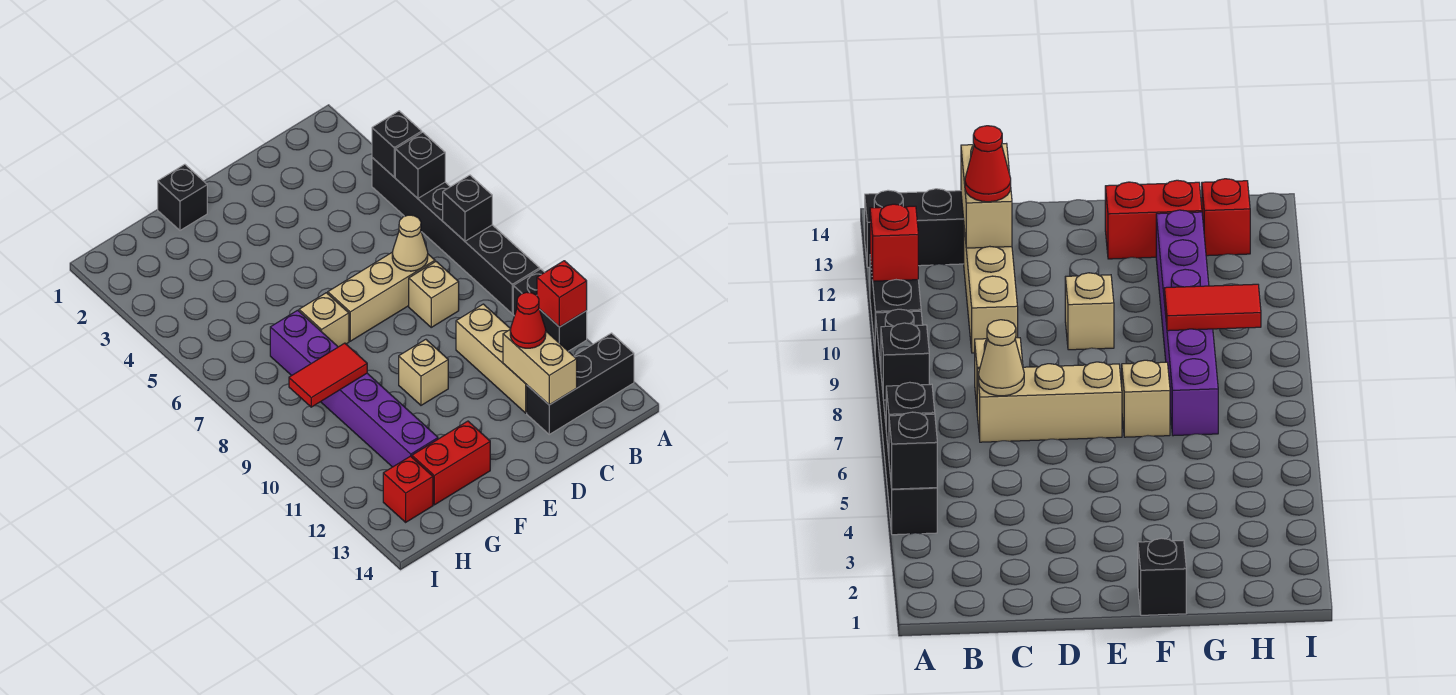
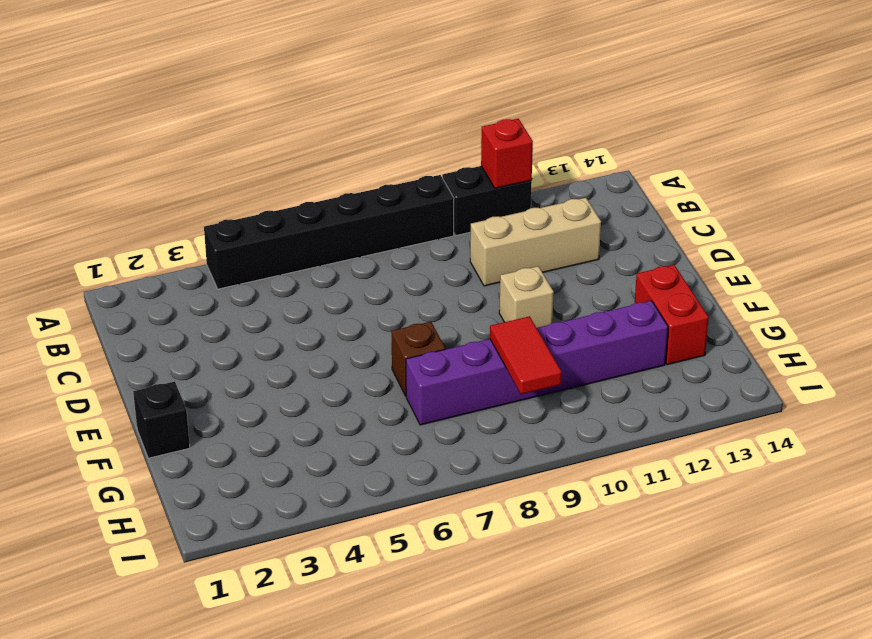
brown 1x1 brick [391,322,445,396] -> tan 1x1 brick [299,293,349,347]
none -> black 1x3 brick [527,333,634,434]
none -> tan 1x3 brick [328,252,435,341]
none -> tan 1x1 brick [409,262,459,327]

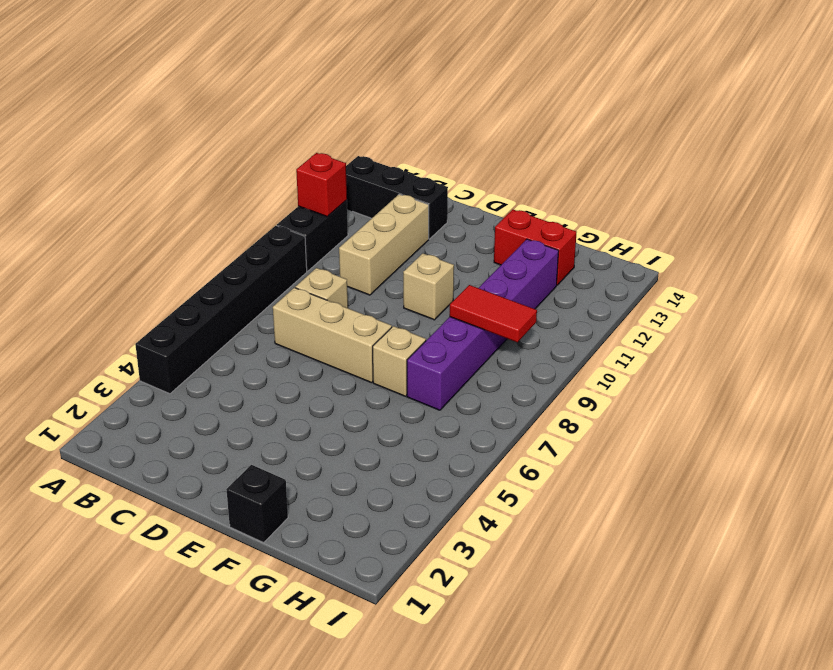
none -> red 1x1 brick [383,456,433,522]
none -> black 1x1 brick [372,111,422,177]
none -> black 1x1 brick [395,132,445,198]

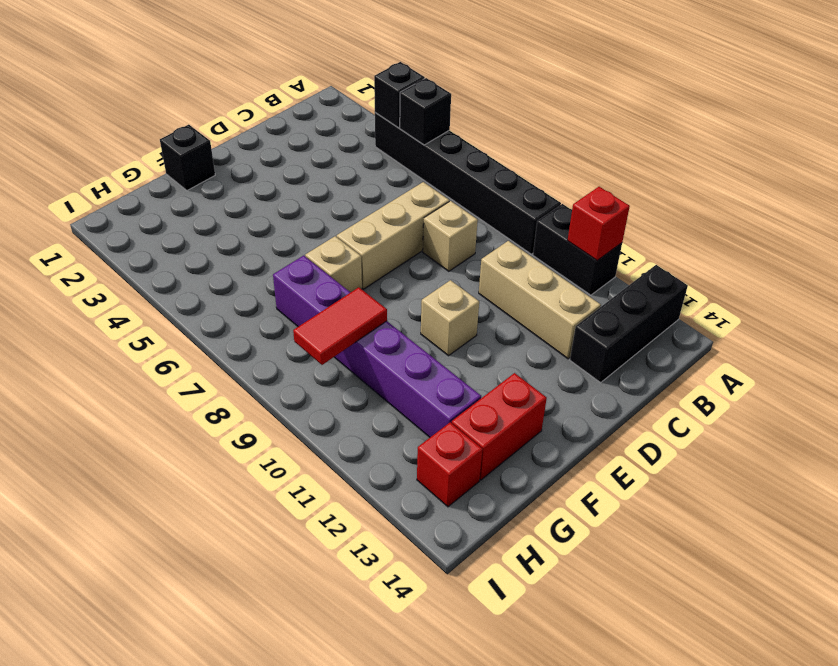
none -> black 1x1 brick [443,175,492,241]
none -> tan 1x1 cone [392,215,428,271]
none -> tan 1x2 brick [503,329,577,405]

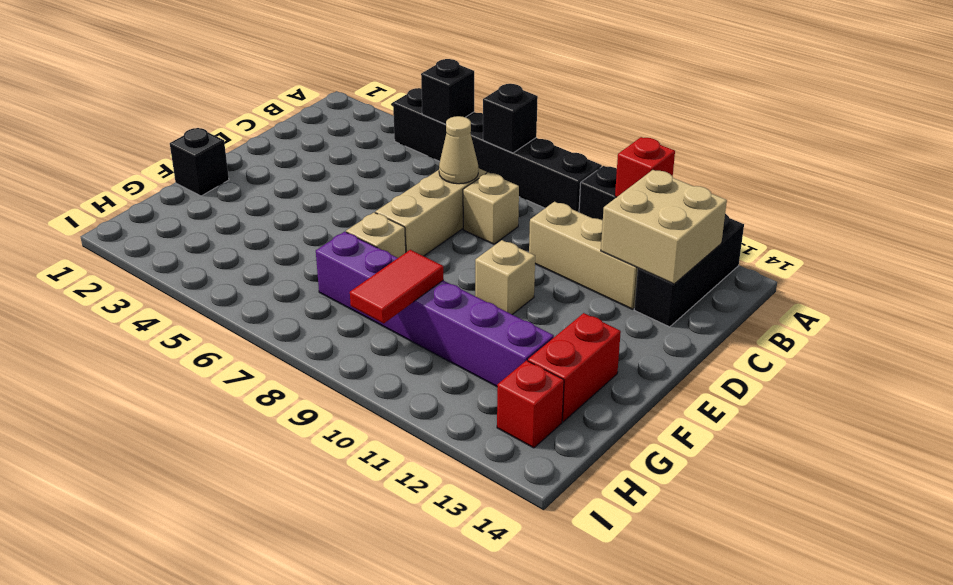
tan 2x2 brick [601,170,727,284] -> tan 1x2 brick [503,329,577,405]
none -> black 1x1 brick [372,111,422,177]
none -> red 1x1 cone [510,292,546,348]

